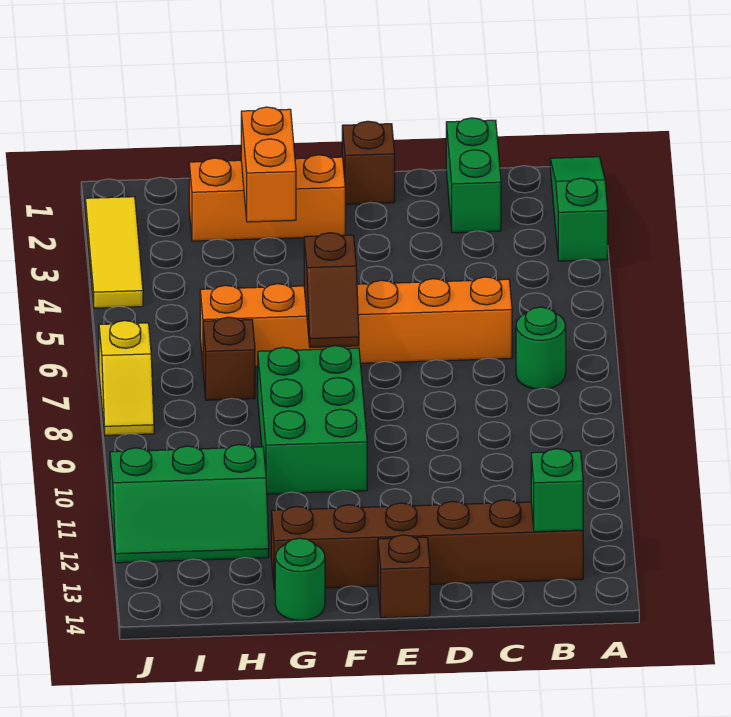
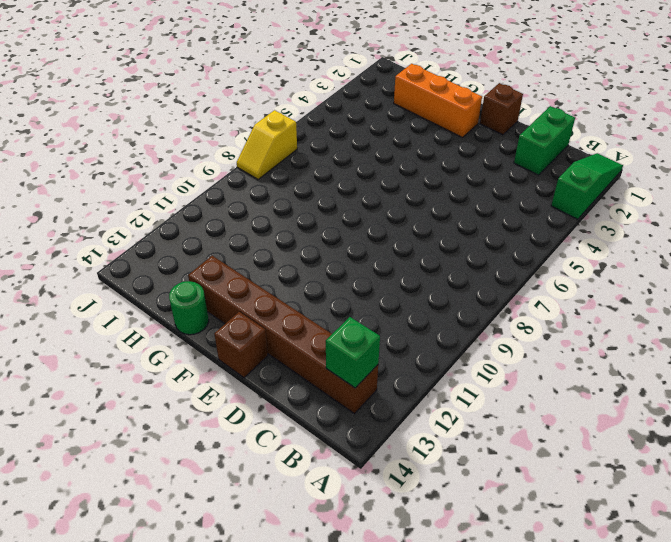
none -> green 1x1 round brick [516,307,566,389]
none -> orange 1x6 brick [200,277,512,367]
none -> green 2x3 brick [258,346,367,494]

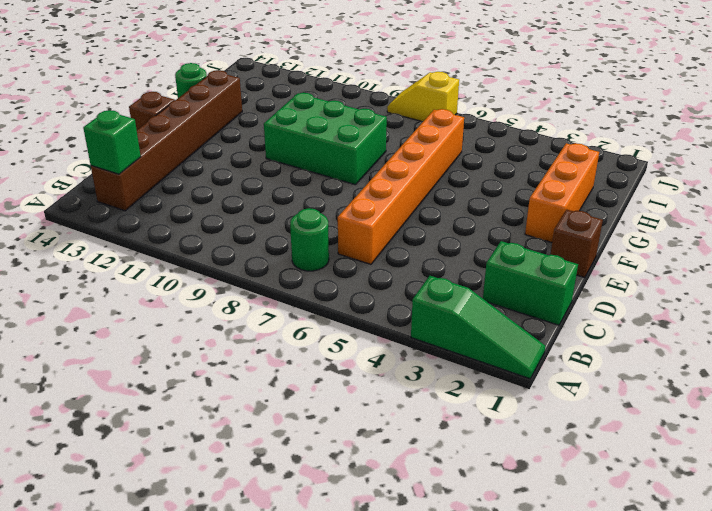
none -> brown 1x1 brick [203,317,255,400]
none -> green 2x3 slope [110,444,269,563]
none -> yellow 1x3 tile [85,197,143,308]

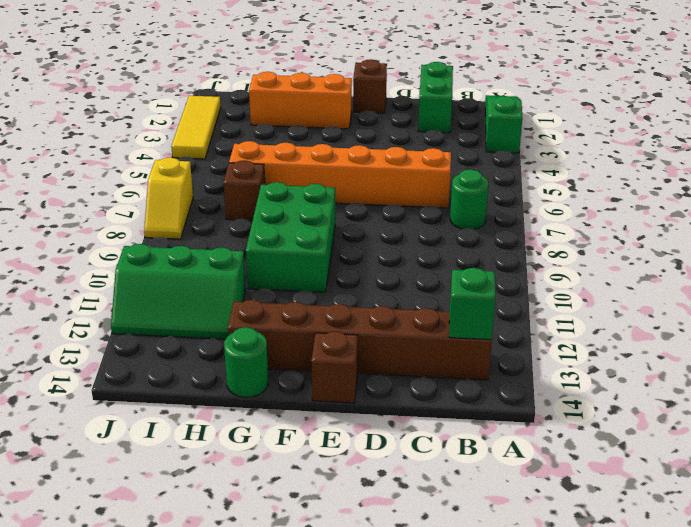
none -> brown 1x2 slope [304,233,359,348]
none -> orange 1x2 brick [241,107,296,222]

